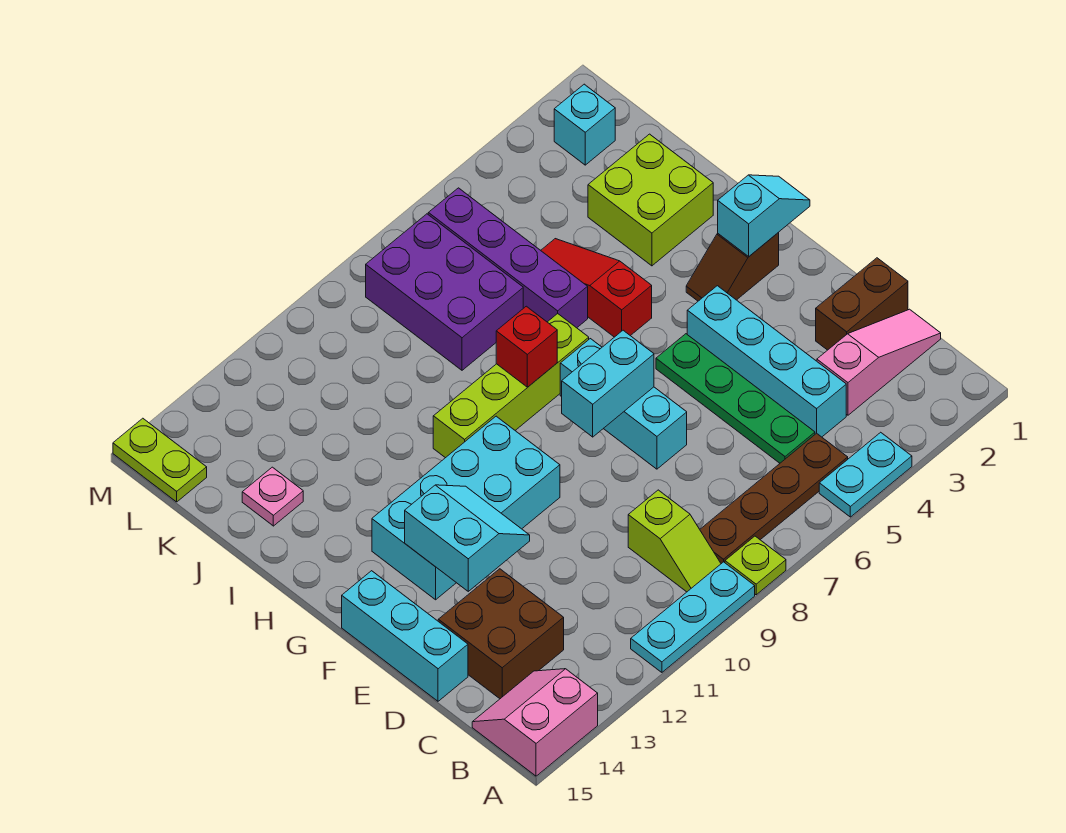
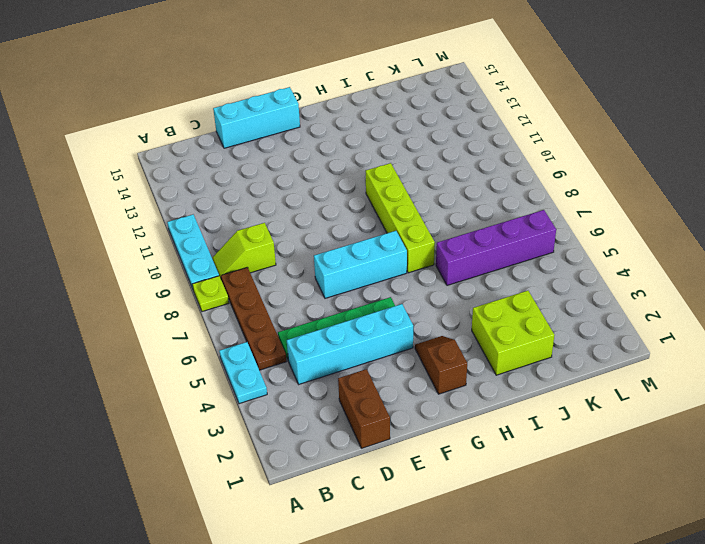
none -> pink 2x2 slope [472,669,598,776]
none -> pink 1x3 slope [817,309,941,415]
none -> brown 2x2 brick [438,569,564,699]

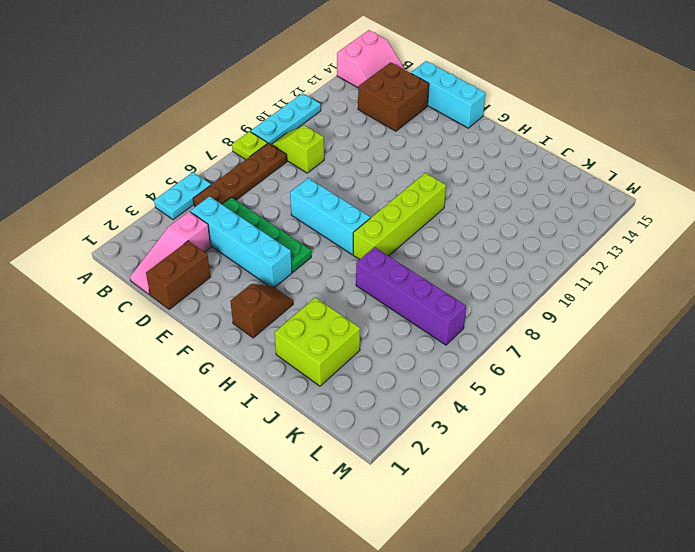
none -> cyan 2x4 brick [372,416,560,600]
none -> red 1x3 slope [541,239,652,337]
none -> purple 2x3 brick [366,214,523,370]

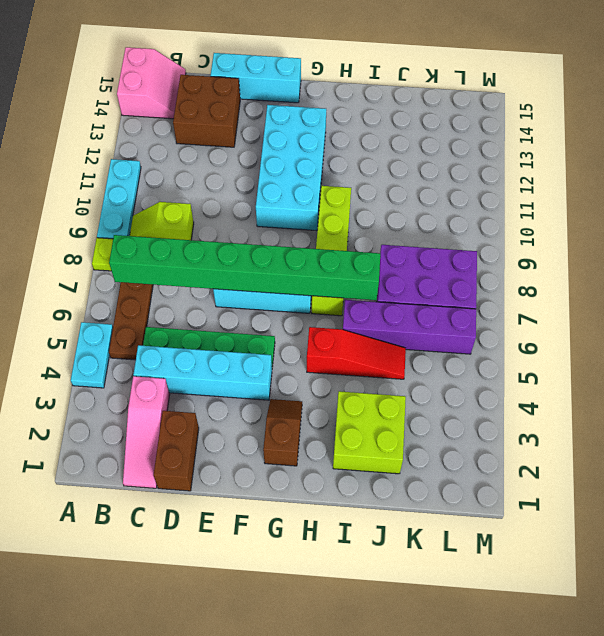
green 1x8 brick [109,235,380,300] -> cyan 1x2 brick [562,330,654,437]
none -> pink 1x1 plate [242,467,303,526]
none -> cyan 1x1 brick [554,84,615,165]
none -> lime 1x2 plate [113,418,207,502]

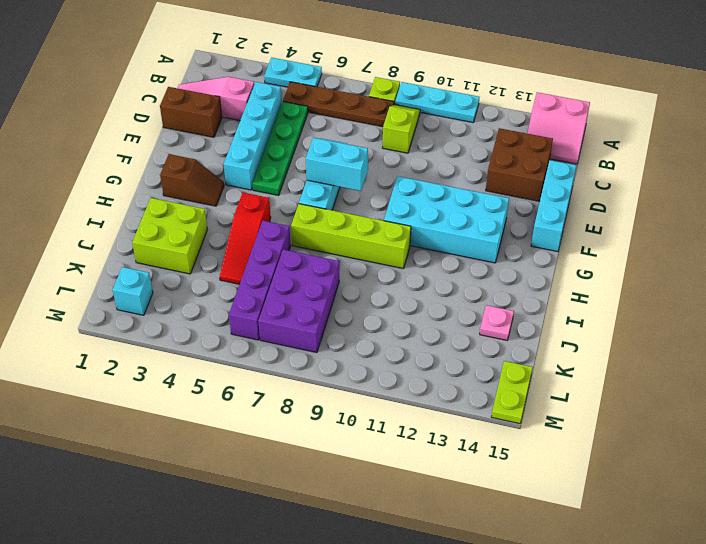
none -> cyan 2x2 slope [405,485,530,591]
none -> cyan 1x2 slope [718,175,810,256]
none -> red 1x1 brick [496,306,557,387]

